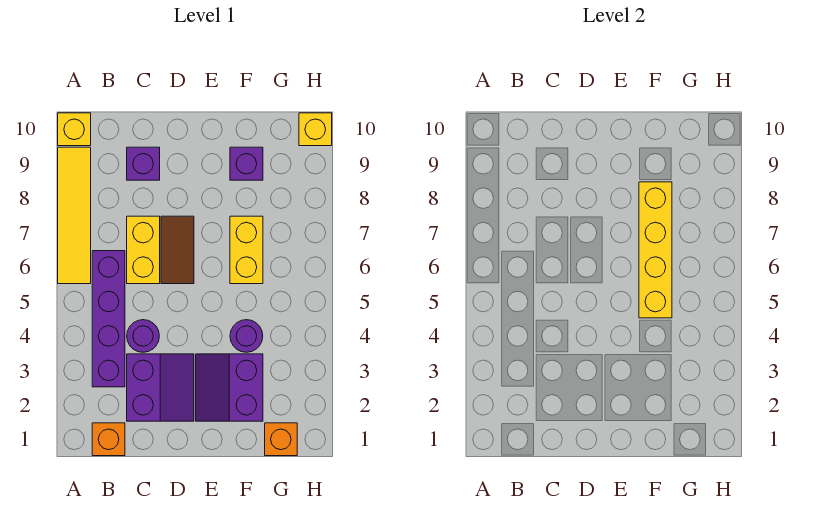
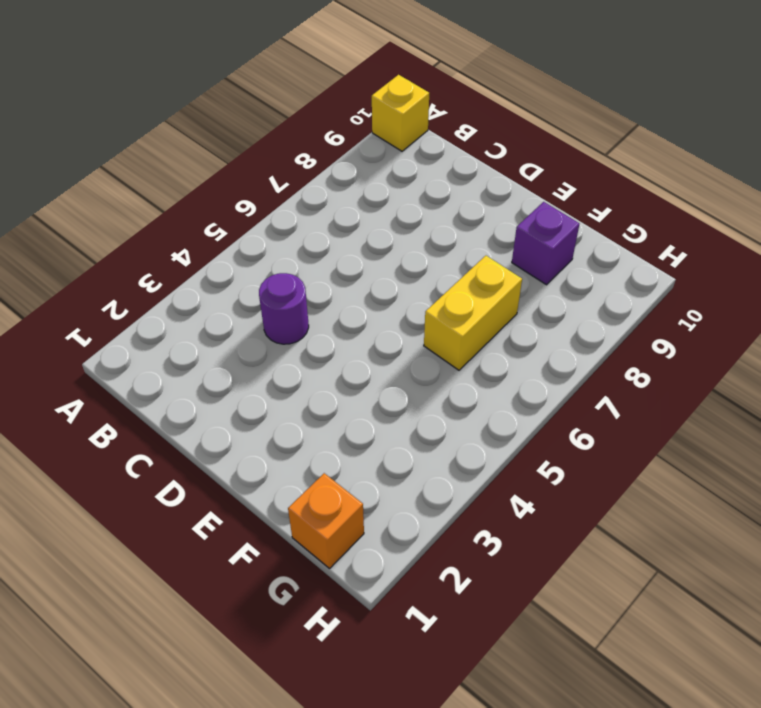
none -> yellow 1x4 tile [58,147,91,284]
none -> orange 1x1 brick [92,423,125,456]
none -> purple 1x4 brick [92,251,125,387]

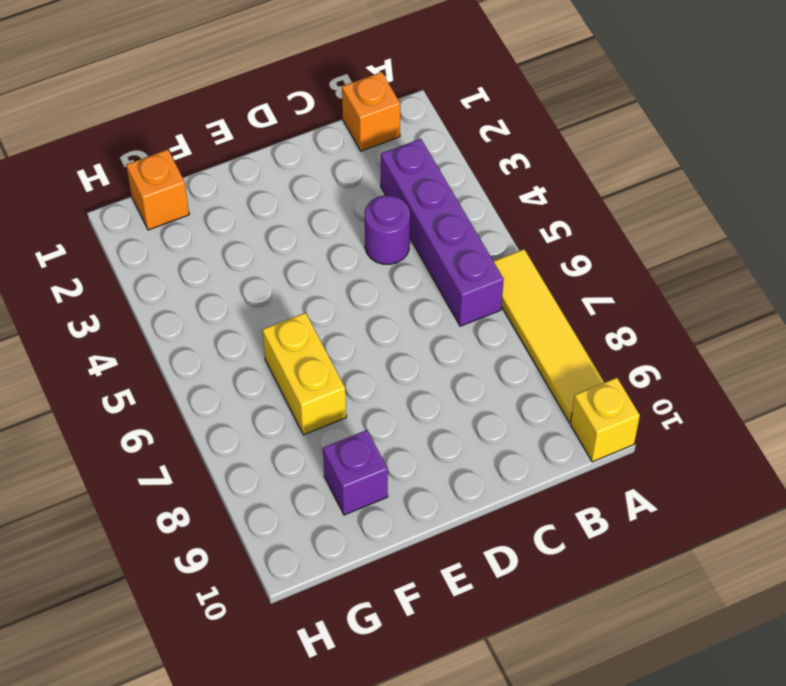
none -> purple 2x2 slope [127,354,194,421]
none -> yellow 1x2 brick [127,216,160,284]
none -> purple 1x1 brick [127,147,160,180]

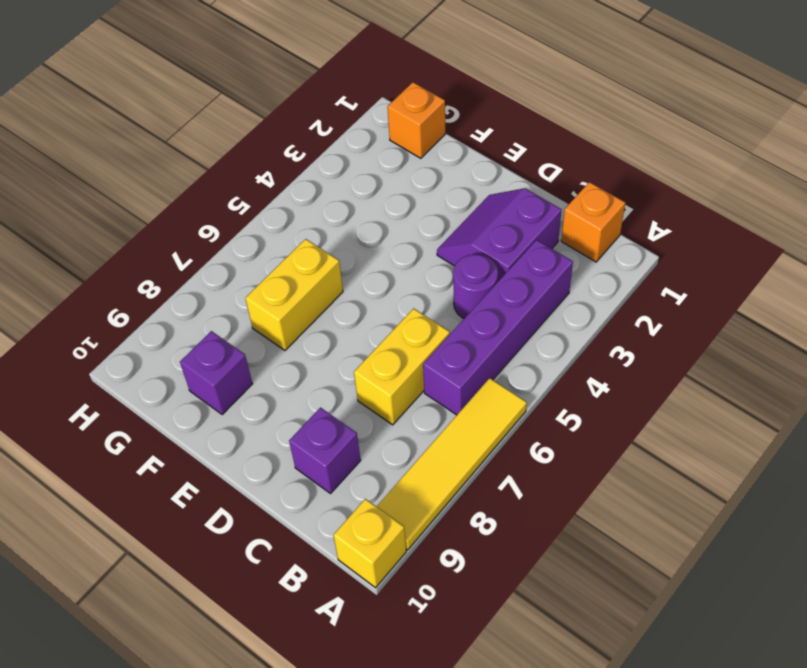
none -> brown 1x2 tile [161,216,194,284]
none -> purple 2x2 slope [196,354,263,421]
none -> purple 1x1 round brick [230,320,263,352]

